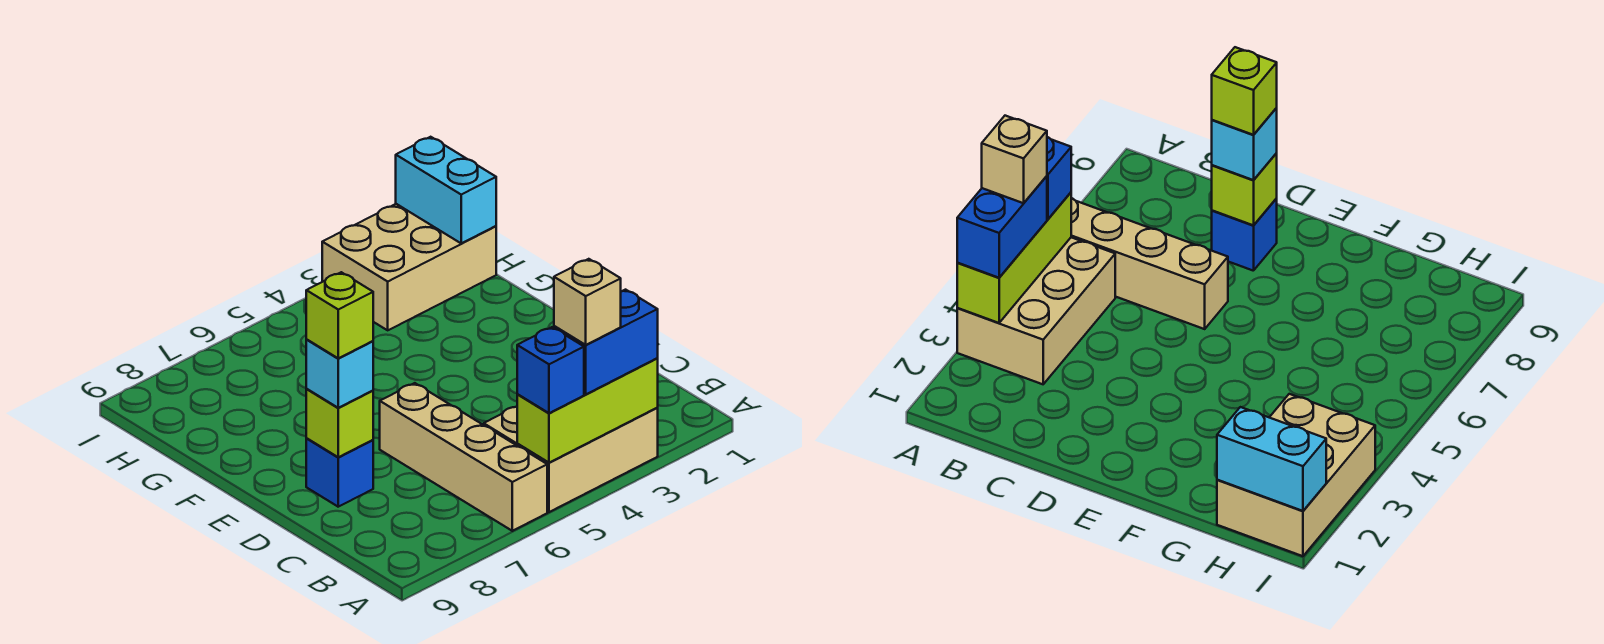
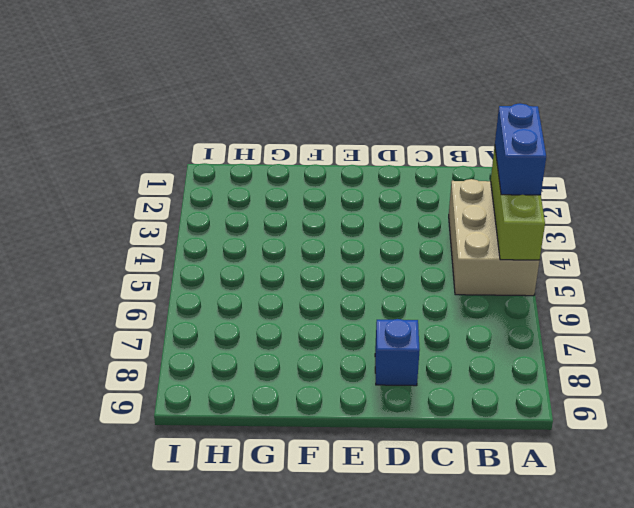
none -> tan 1x4 brick [380,383,547,531]
none -> tan 2x3 brick [322,204,496,330]
none -> lime 1x1 brick [306,389,373,457]

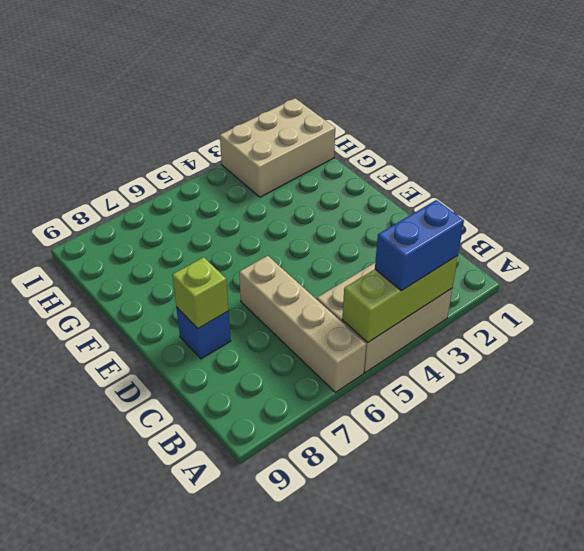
none -> cyan 1x2 brick [396,137,496,243]
none -> blue 1x1 brick [517,327,584,413]
none -> cyan 1x1 brick [306,340,373,408]

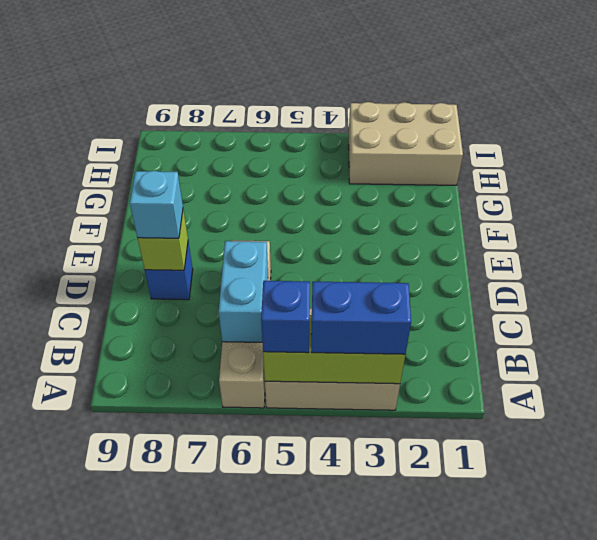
cyan 1x2 brick [219,241,268,342] -> cyan 1x2 brick moved to [396,137,496,243]
none -> tan 1x1 brick [554,259,621,345]
none -> lime 1x1 brick [306,272,373,358]

